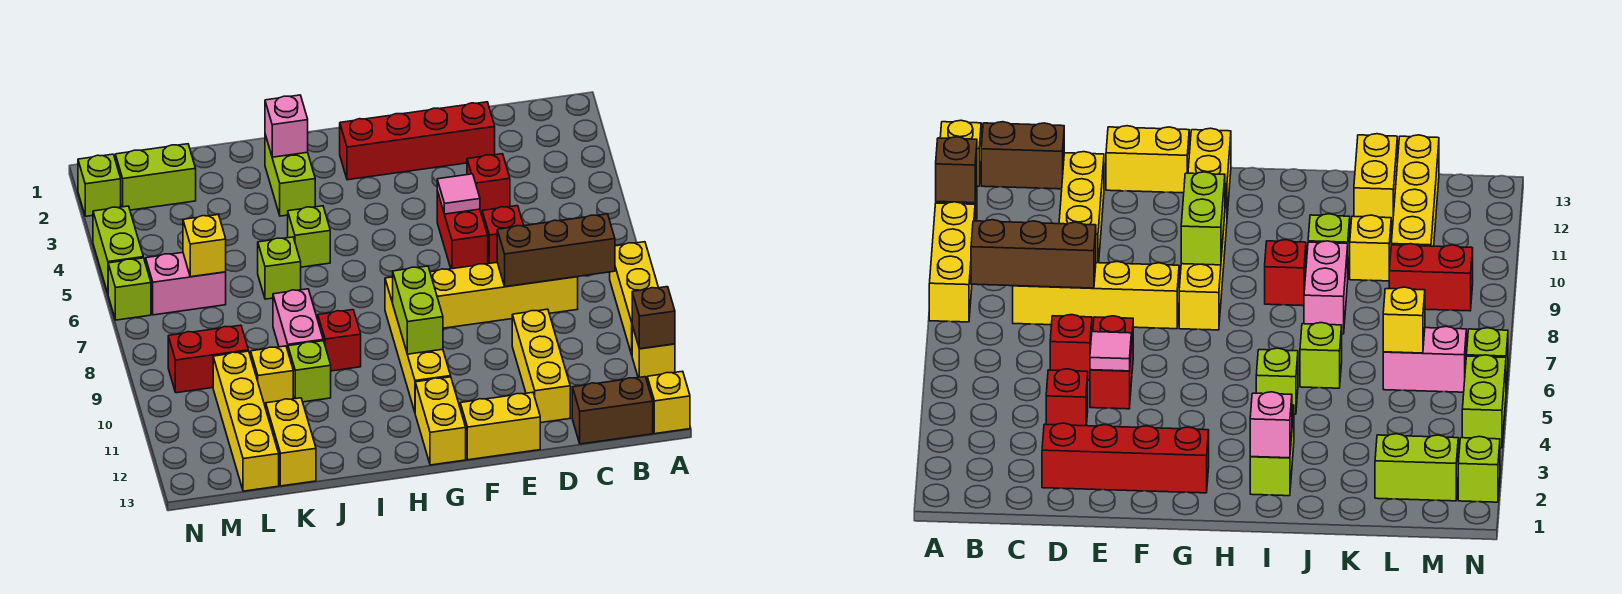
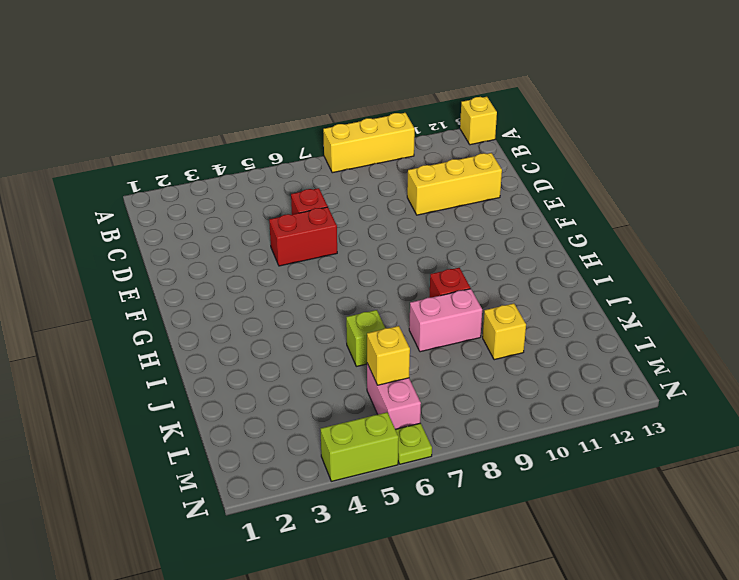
lime 1x1 plate [396,423,432,464] -> lime 1x1 brick [108,258,151,320]
none -> yellow 1x1 brick [632,326,675,380]
none -> brown 1x2 brick [572,377,653,444]
none -> yellow 1x4 brick [430,263,578,328]
none -> red 1x4 brick [340,102,495,180]

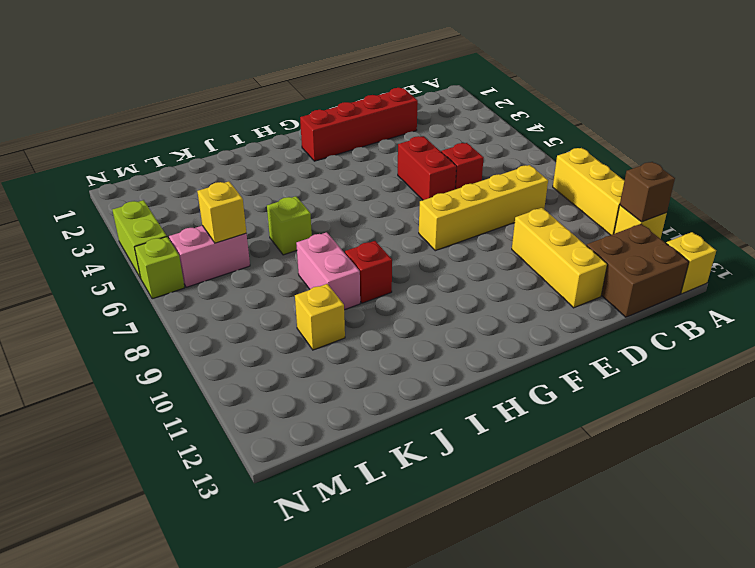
brown 2x2 brick [587,224,689,317] -> brown 1x2 brick [572,377,653,444]
none -> red 1x1 brick [467,154,510,215]
none -> yellow 1x2 brick [460,392,540,460]
none -> yellow 1x4 brick [385,277,451,412]
none -> yellow 1x2 brick [415,377,466,465]

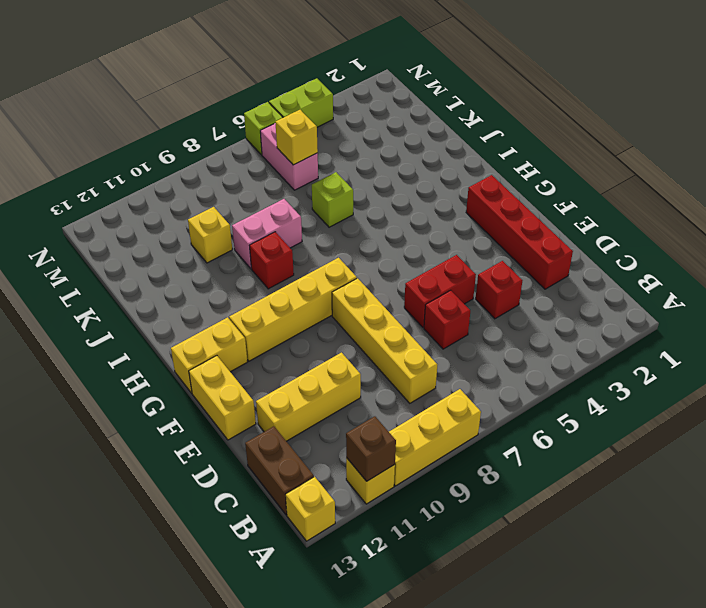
none -> lime 1x2 brick [265,135,315,216]
none -> lime 1x1 brick [288,206,330,267]
none -> lime 1x1 brick [288,341,331,402]
none -> yellow 1x2 brick [265,398,316,486]

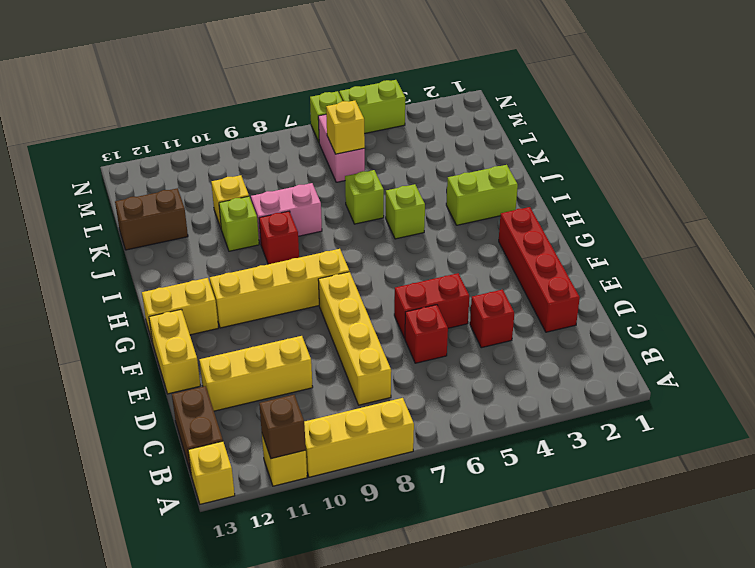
brown 1x2 brick [115,188,188,250] -> yellow 1x2 brick [265,398,316,486]
none -> lime 1x2 brick [115,144,196,210]
none -> red 1x2 brick [168,325,248,393]
none -> yellow 1x4 brick [213,351,279,491]
none -> lime 1x1 brick [78,154,121,216]

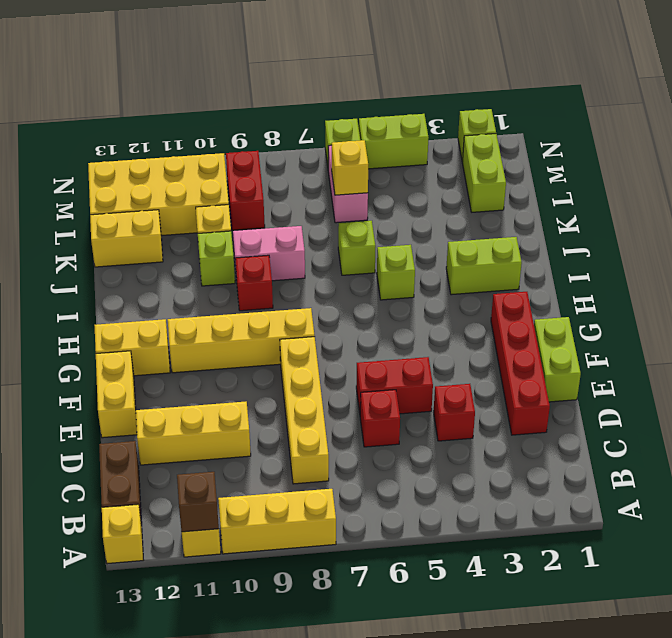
lime 1x2 brick [534,317,581,402] -> lime 1x2 brick turned to [393,266,443,354]
yellow 2x4 brick [88,153,229,236] -> yellow 1x4 brick [213,351,279,491]
none -> brown 1x3 brick [497,214,615,287]
none -> pink 1x1 tile [437,174,480,214]
none -> pink 1x1 brick [265,95,308,157]

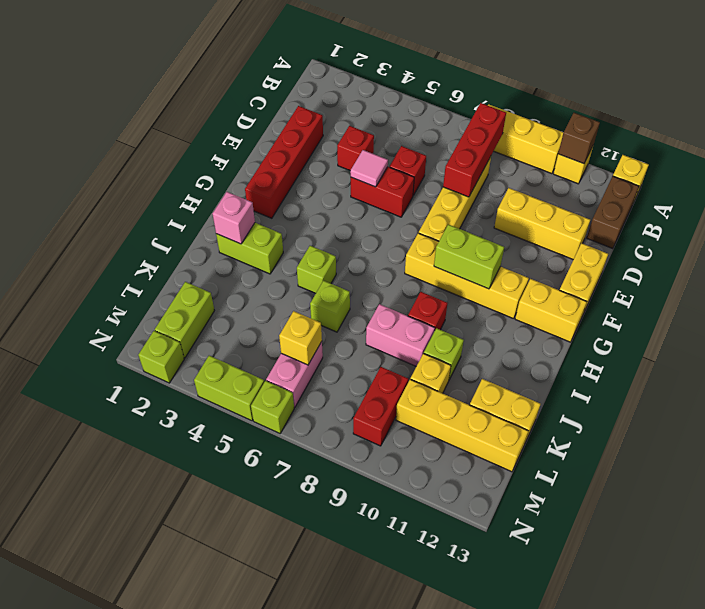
red 1x3 brick [443,103,506,197] -> brown 1x3 brick [497,214,615,287]

